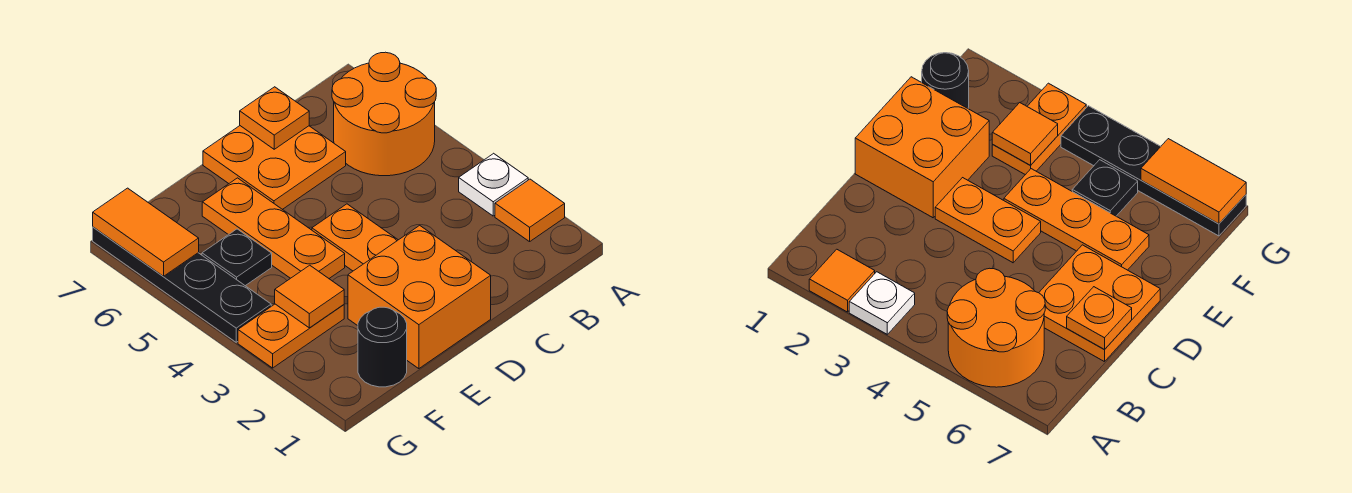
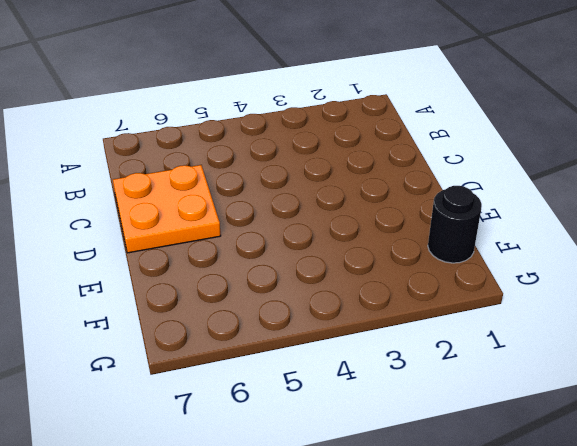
none -> orange 1x1 tile [495,179,565,242]
none -> white 1x1 plate [459,153,528,216]
none -> orange 2x2 round brick [332,52,436,176]

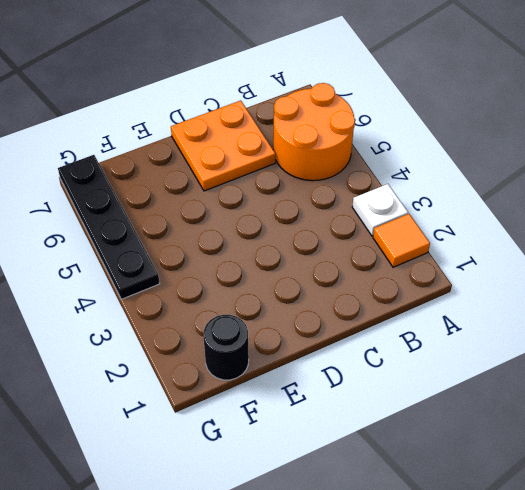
none -> orange 2x2 brick [348,225,491,369]
none -> orange 1x2 plate [312,204,398,271]
none -> orange 1x3 plate [202,178,345,278]

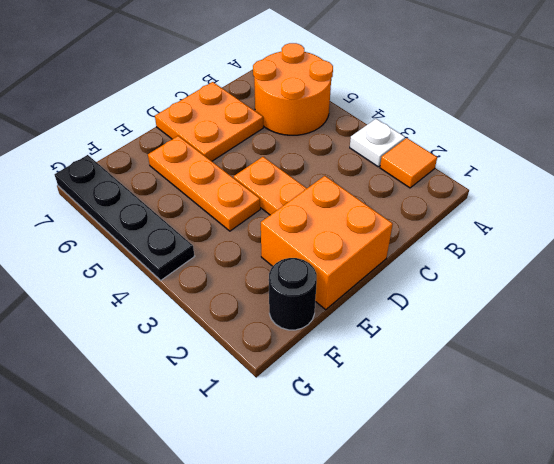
none -> orange 1x2 plate [238,304,344,368]
none -> black 1x1 plate [202,229,272,286]
none -> orange 1x1 plate [240,87,309,149]

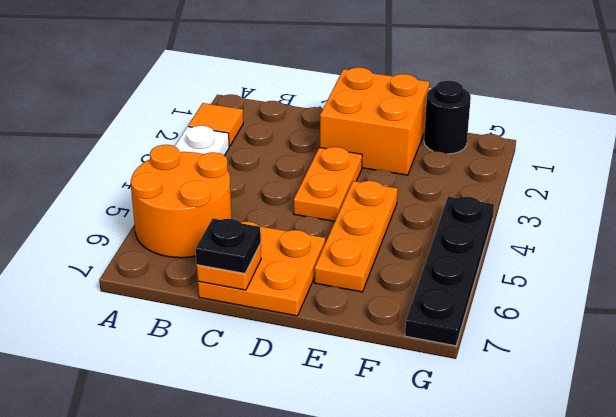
black 1x1 plate [196,219,261,273] -> black 1x1 plate moved to [202,229,272,286]
none -> orange 1x2 plate [238,304,344,368]
none -> orange 1x1 tile [275,265,344,328]
none -> orange 1x2 tile [93,188,199,276]

